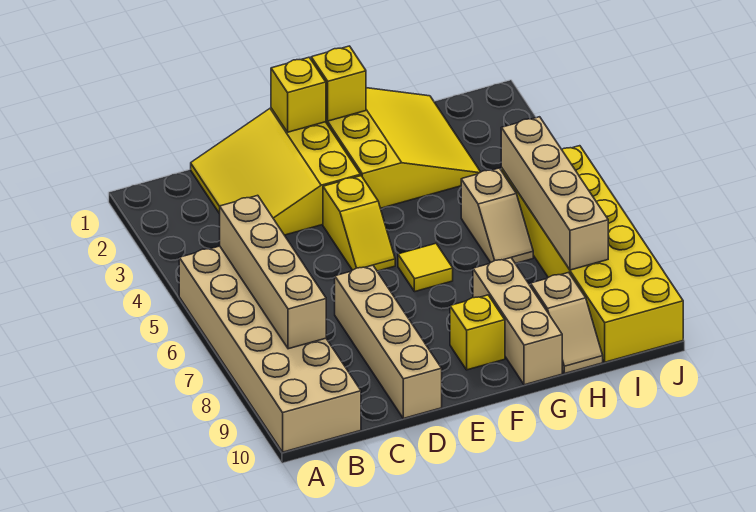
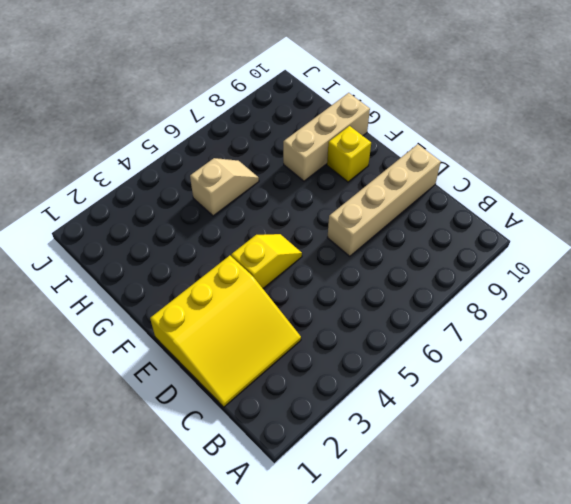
none -> tan 2x6 brick [179,246,361,452]
none -> yellow 3x3 slope [326,88,480,208]
none -> yellow 1x1 tile [398,243,453,292]

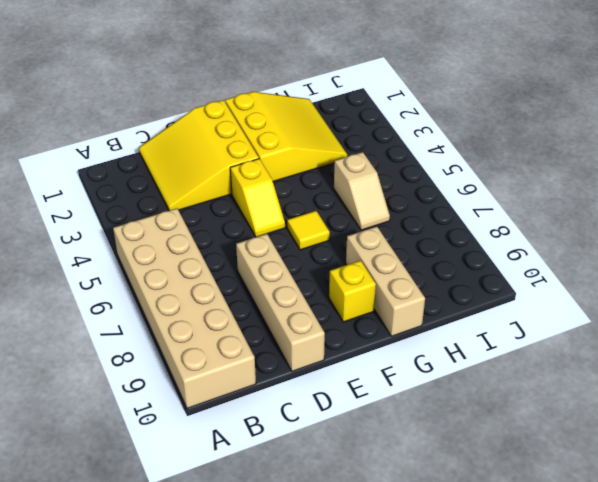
none -> tan 1x2 slope [531,272,603,374]
none -> yellow 2x6 brick [501,146,683,362]
none -> tan 1x4 brick [220,195,326,349]

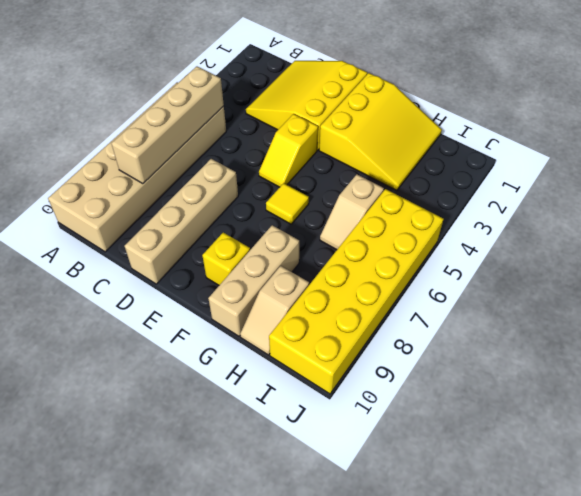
none -> yellow 1x1 brick [271,57,326,132]
none -> yellow 1x1 brick [311,46,366,121]
none -> tan 1x4 brick [501,117,608,270]

